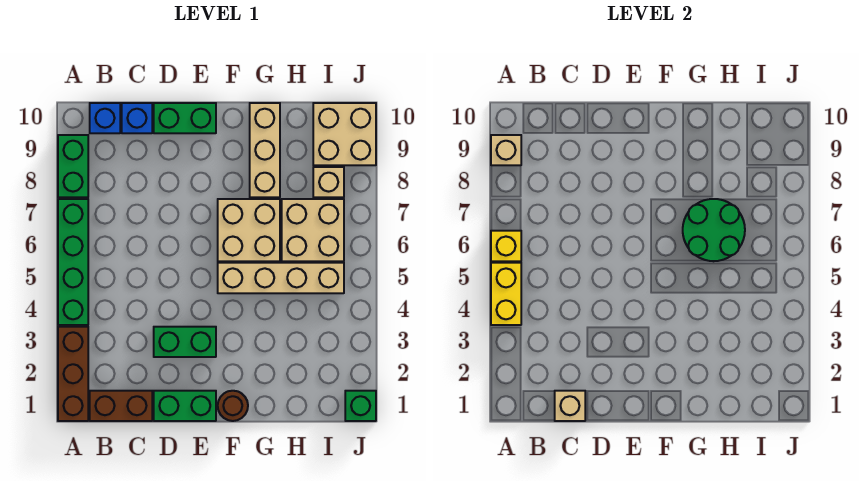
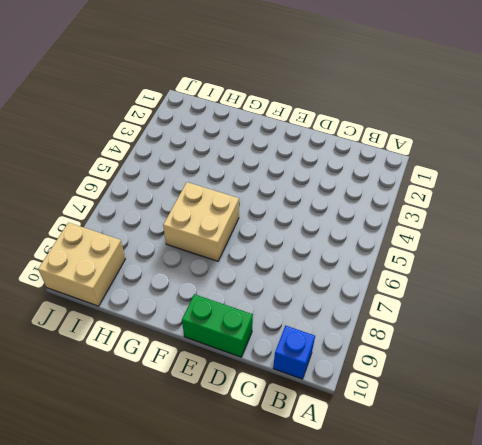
none -> brown 1x3 brick [58,327,88,421]
none -> green 1x4 brick [58,199,88,325]
none -> green 1x2 brick [58,135,88,197]

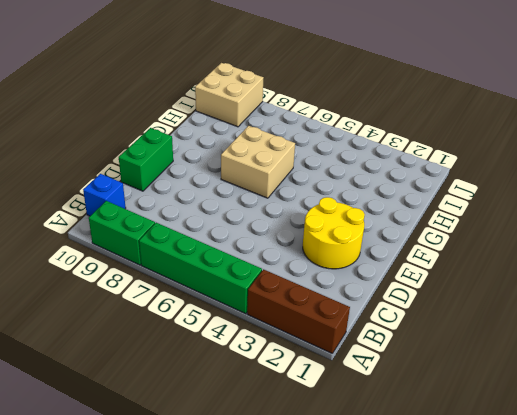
yellow 2x2 round brick [303,197,365,269] -> green 1x2 brick [154,327,216,357]
none -> brown 1x2 brick [90,391,152,421]
none -> blue 1x1 brick [122,103,152,133]
none -> green 1x2 brick [154,391,216,421]

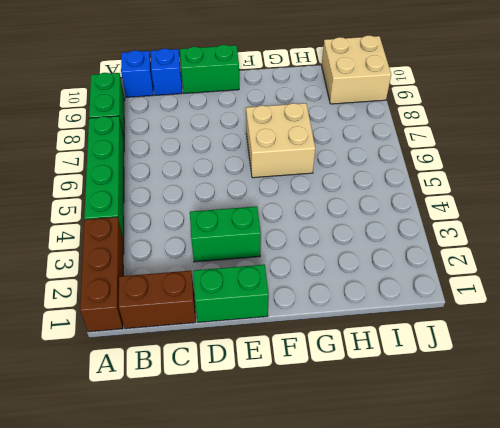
none -> brown 1x1 round brick [218,391,248,421]
none -> tan 1x4 brick [218,263,344,293]
none -> tan 1x3 brick [250,103,280,197]

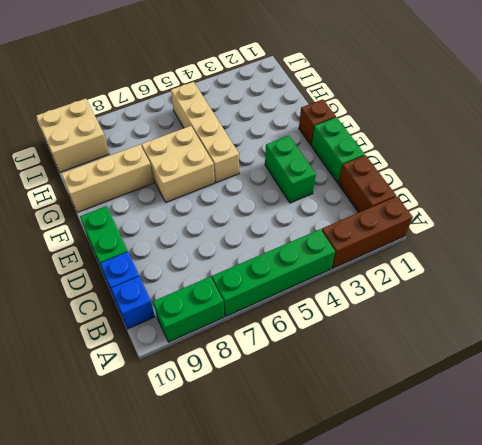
brown 1x1 brick [299,99,336,145] -> brown 1x1 round brick [218,391,248,421]
none -> tan 2x2 brick [282,199,344,261]
none -> tan 1x1 brick [313,167,344,197]
none -> green 1x1 brick [345,391,376,421]

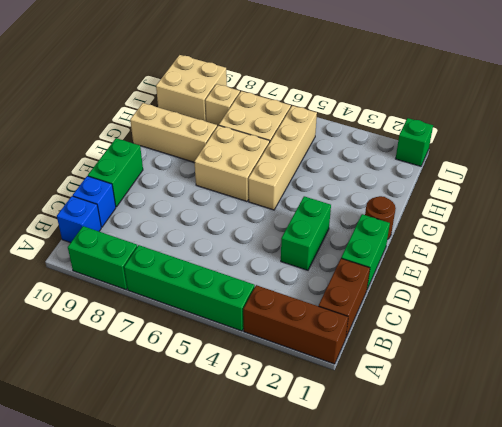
none -> yellow 1x2 brick [491,263,521,325]
none -> yellow 1x1 brick [491,231,521,261]
none -> tan 1x1 brick [491,135,521,165]

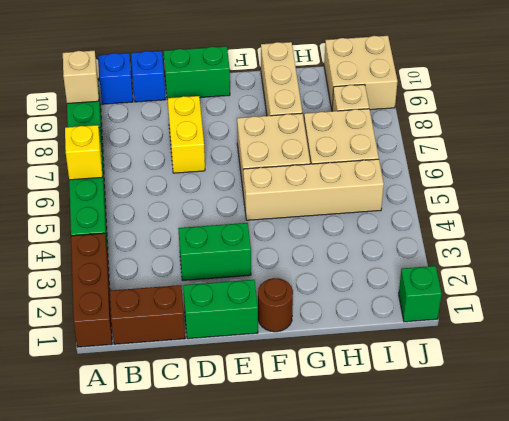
yellow 1x2 brick [168,96,205,173] -> yellow 1x2 brick moved to [491,263,521,325]
none -> tan 1x1 brick [555,391,585,421]
none -> green 2x2 round brick [683,199,745,261]

